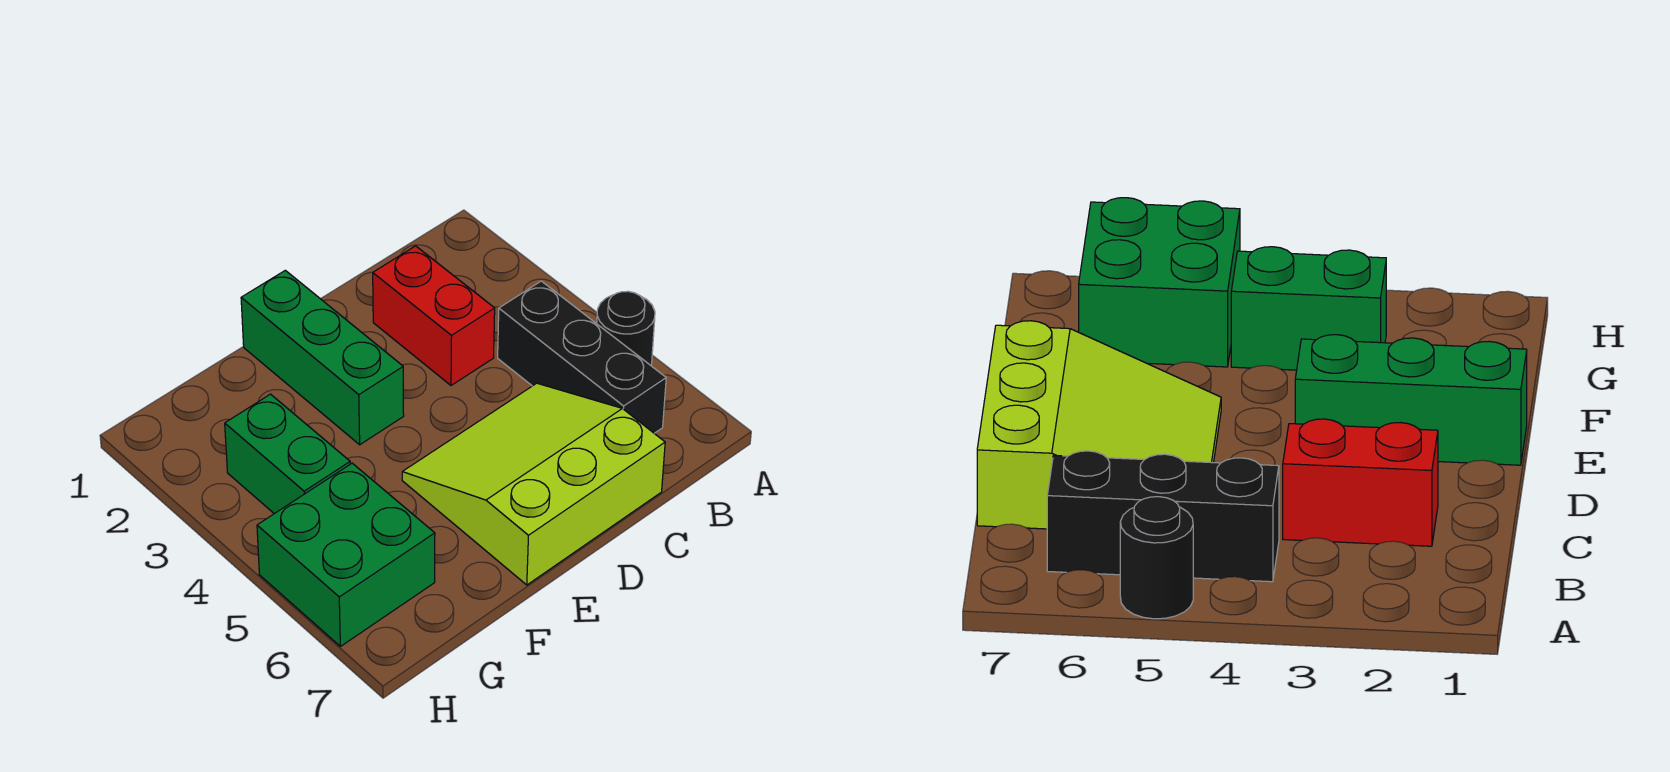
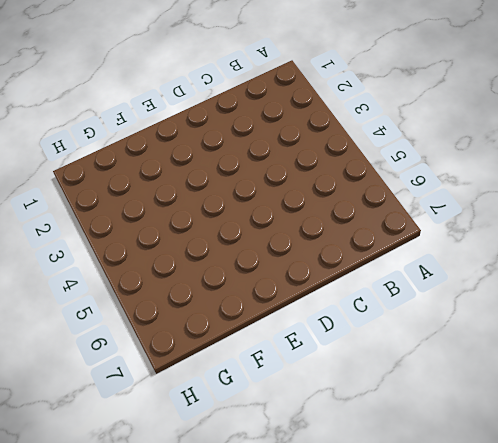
none -> black 1x1 round brick [597,291,655,366]
none -> black 1x3 brick [498,281,666,433]

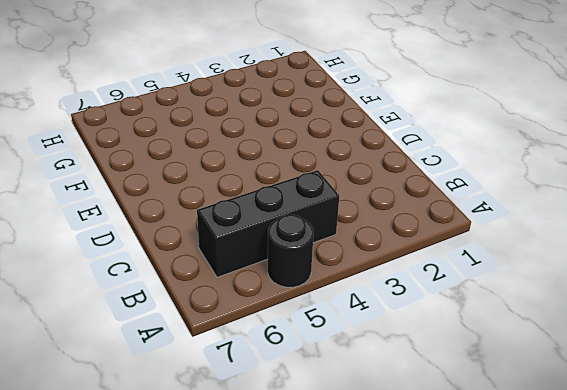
none -> red 1x2 brick [373,246,495,385]
none -> lime 3x3 slope [402,383,665,585]

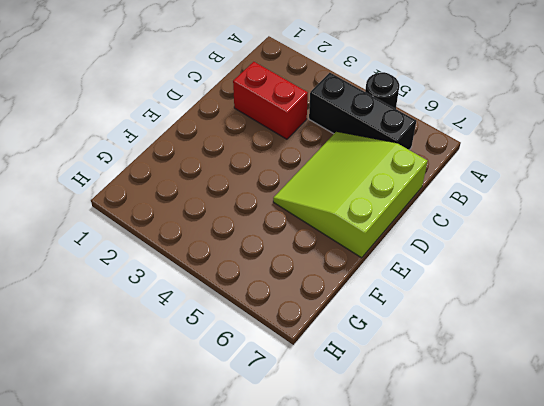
none -> green 1x3 brick [241,270,404,445]
none -> green 1x2 brick [225,394,350,514]

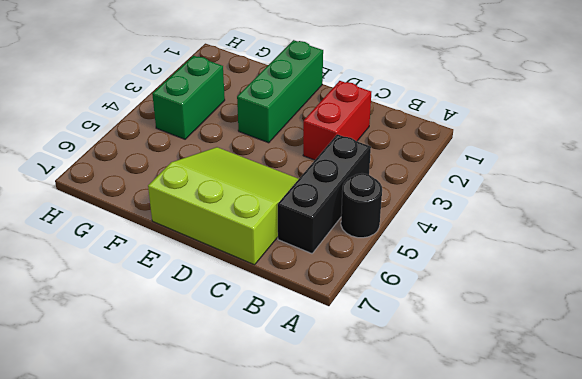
none -> green 2x2 brick [257,463,435,646]

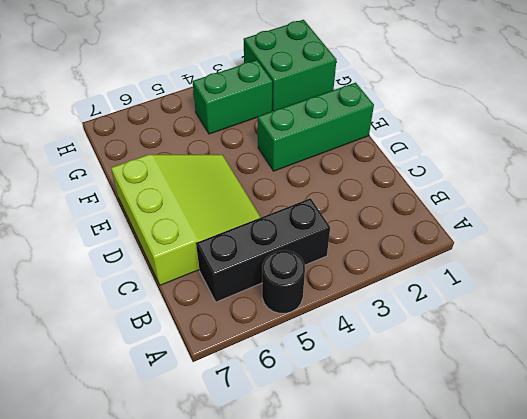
green 2x2 brick [244,20,337,111] -> green 2x2 brick moved to [257,463,435,646]
none -> red 1x2 brick [373,246,495,385]

